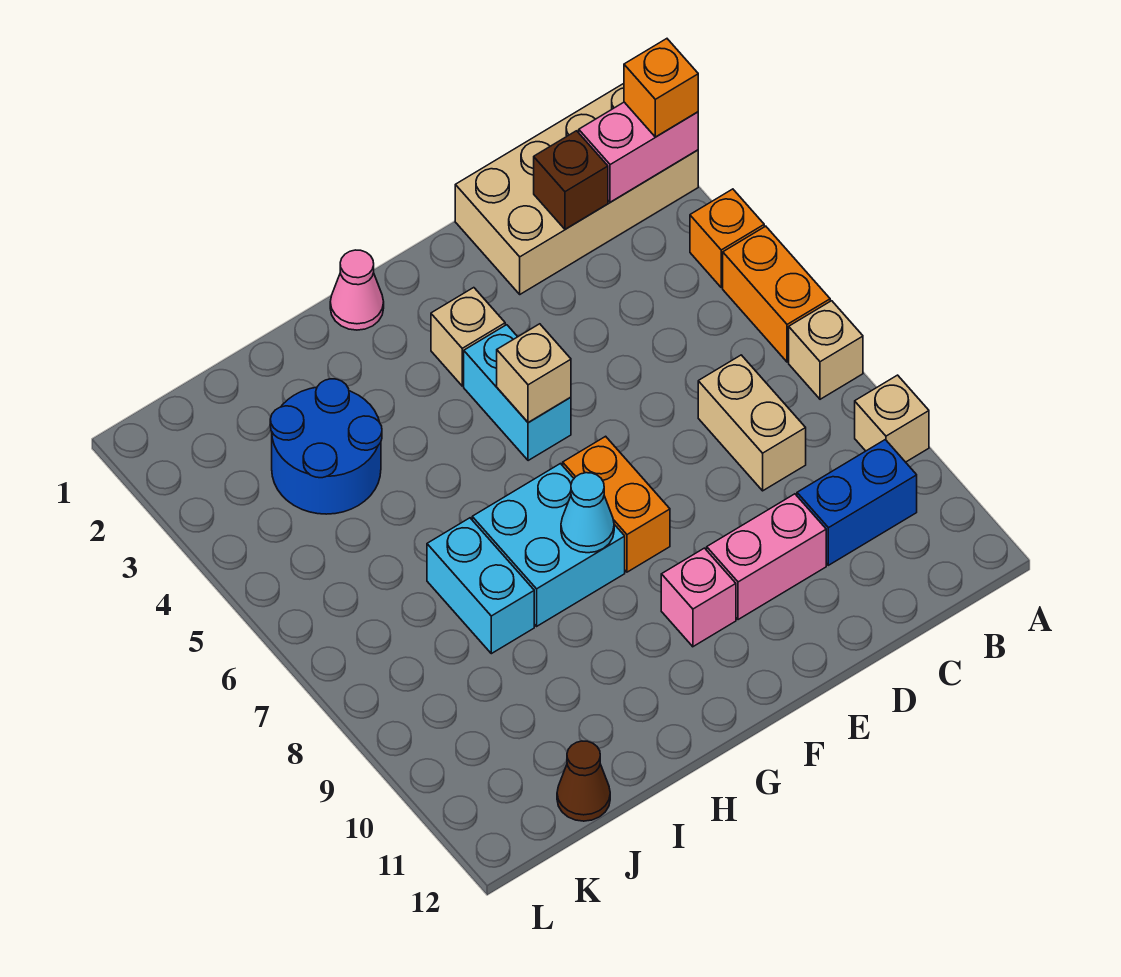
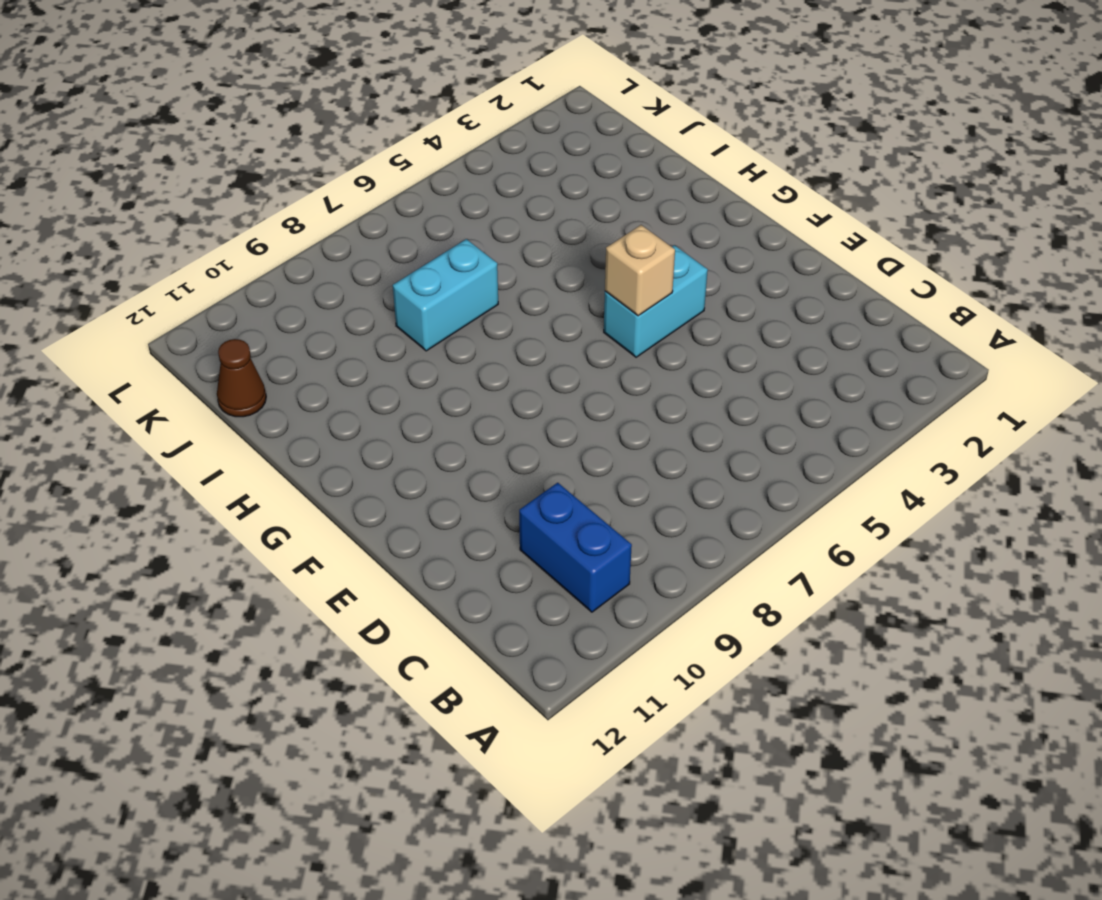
none -> tan 2x4 brick [455,84,698,294]
none -> orange 1x1 brick [690,189,764,287]
none -> orange 1x2 brick [723,226,830,362]

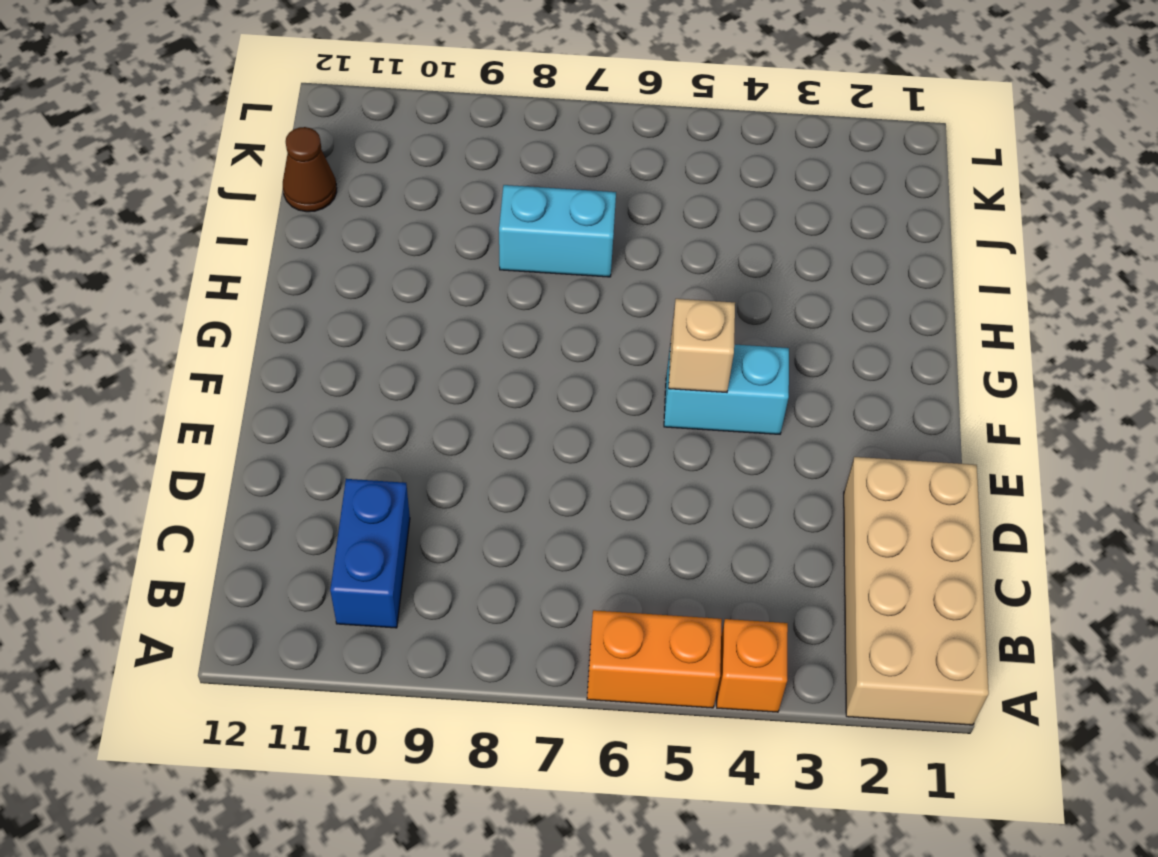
none -> tan 1x1 brick [789,301,863,399]
none -> tan 1x1 brick [855,375,929,462]
none -> tan 1x2 brick [698,355,806,491]

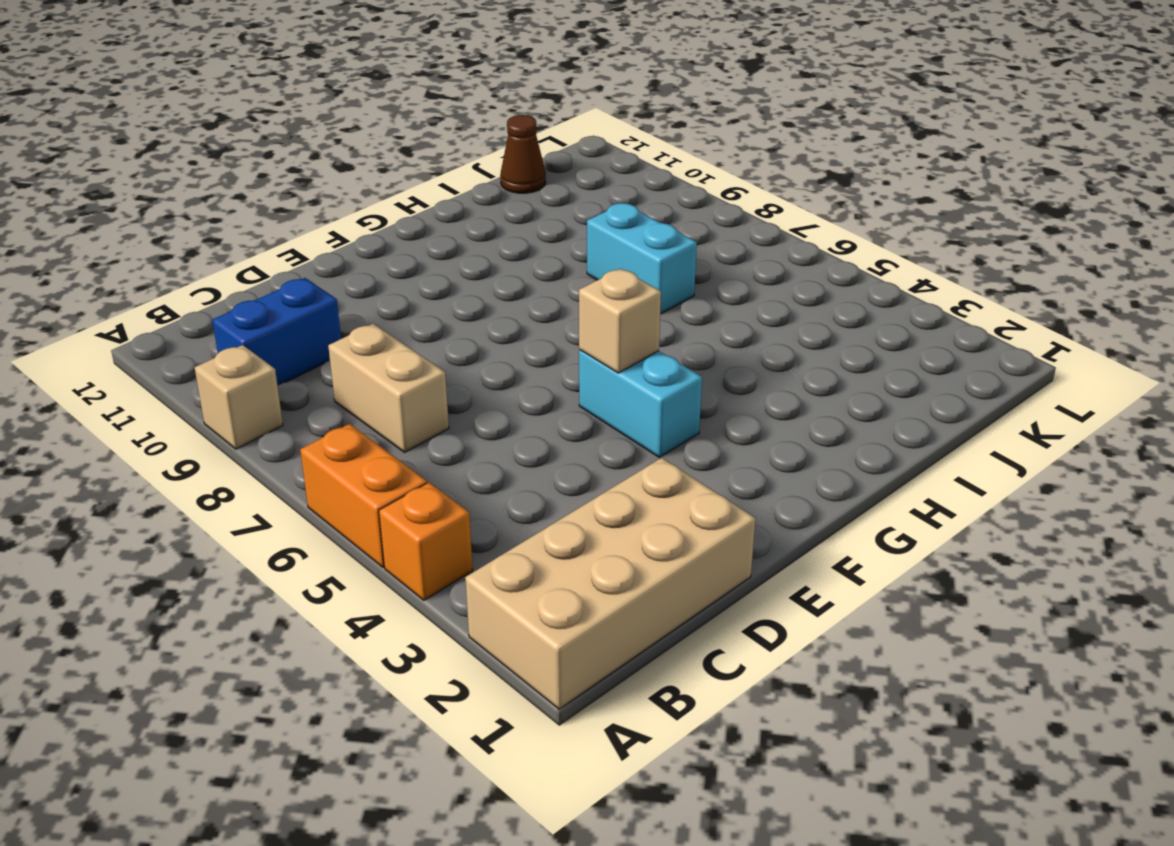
none -> tan 1x1 brick [789,301,863,399]
none -> pink 1x2 brick [707,494,826,620]
none -> tan 1x1 brick [431,288,505,386]

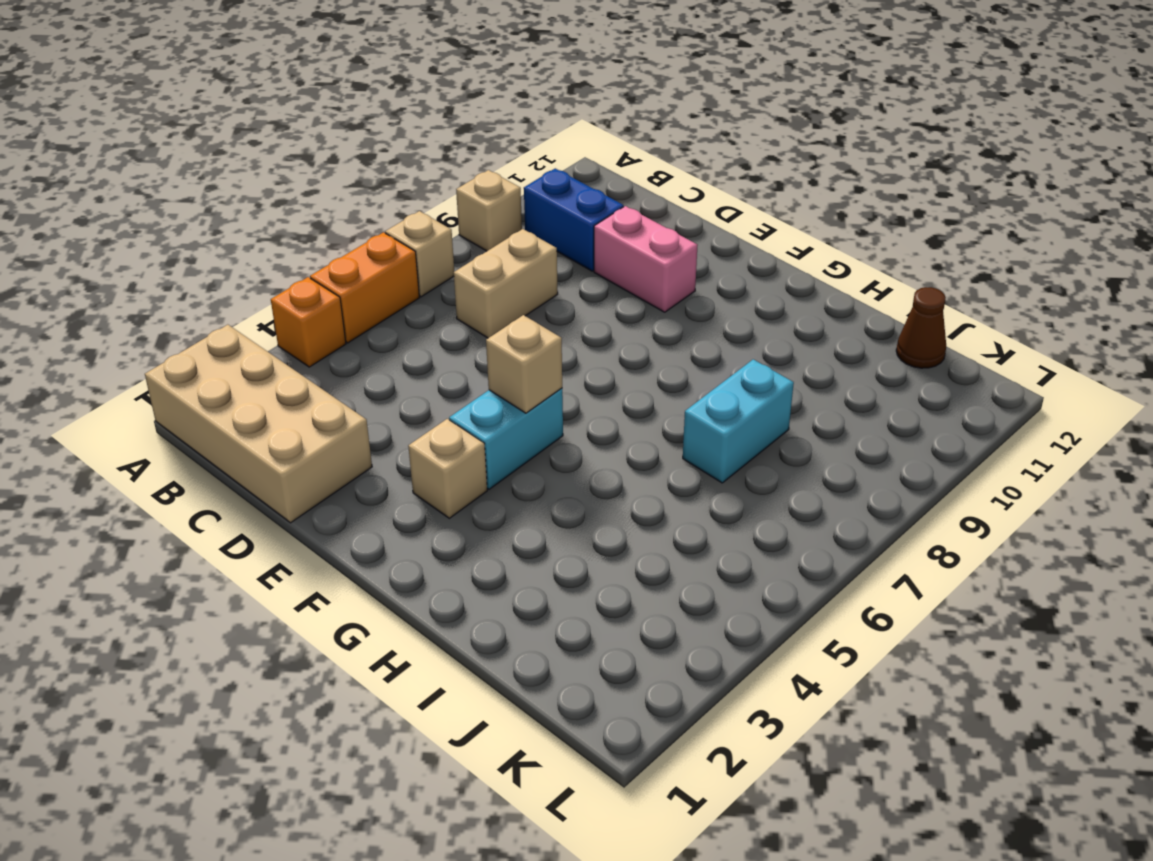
none -> orange 1x2 brick [563,436,670,572]
none -> pink 1x1 brick [661,548,736,647]
none -> pink 1x1 cone [330,250,384,330]

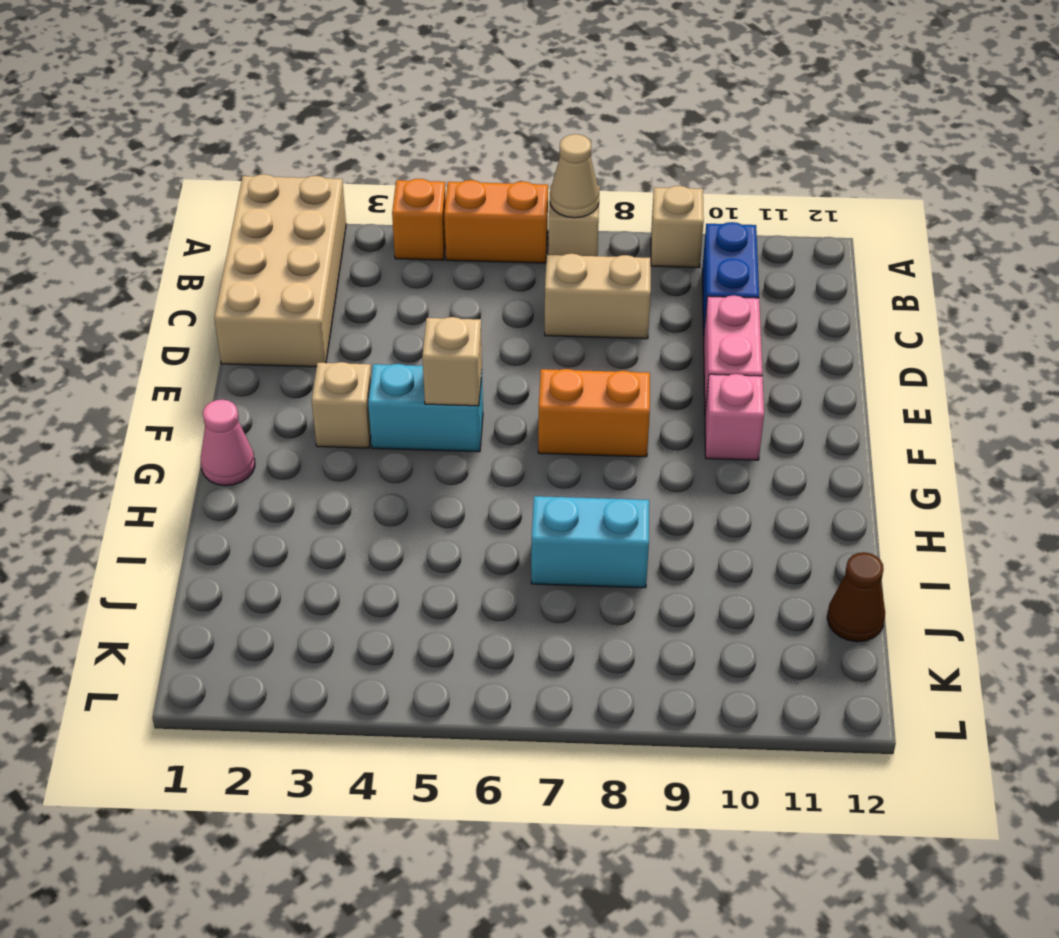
tan 1x1 cone [550,134,599,218] -> none
none -> cyan 2x2 brick [472,464,625,626]
none -> blue 2x2 round brick [270,379,382,514]
none -> pink 1x2 brick [579,102,698,202]

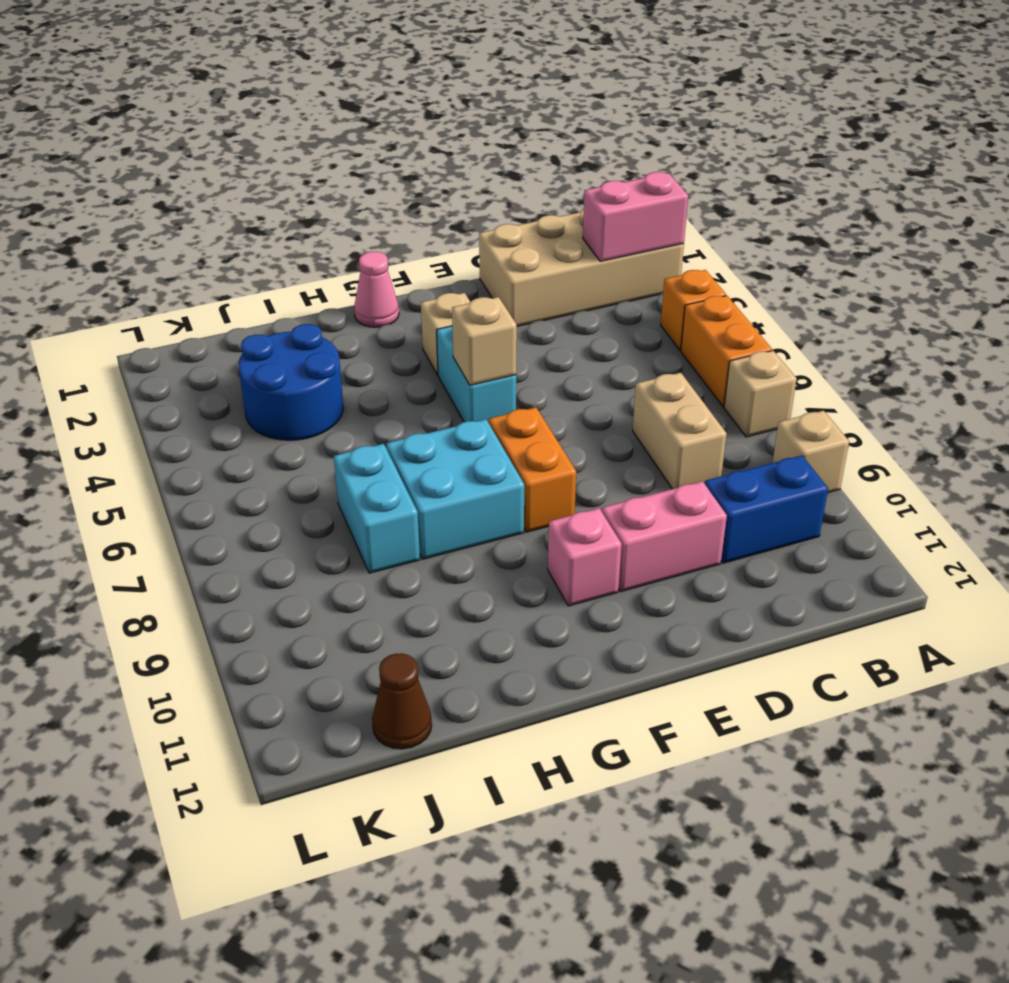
none -> brown 1x1 brick [534,131,608,229]
none -> cyan 1x1 cone [561,473,614,553]
none -> orange 1x1 brick [624,39,698,137]

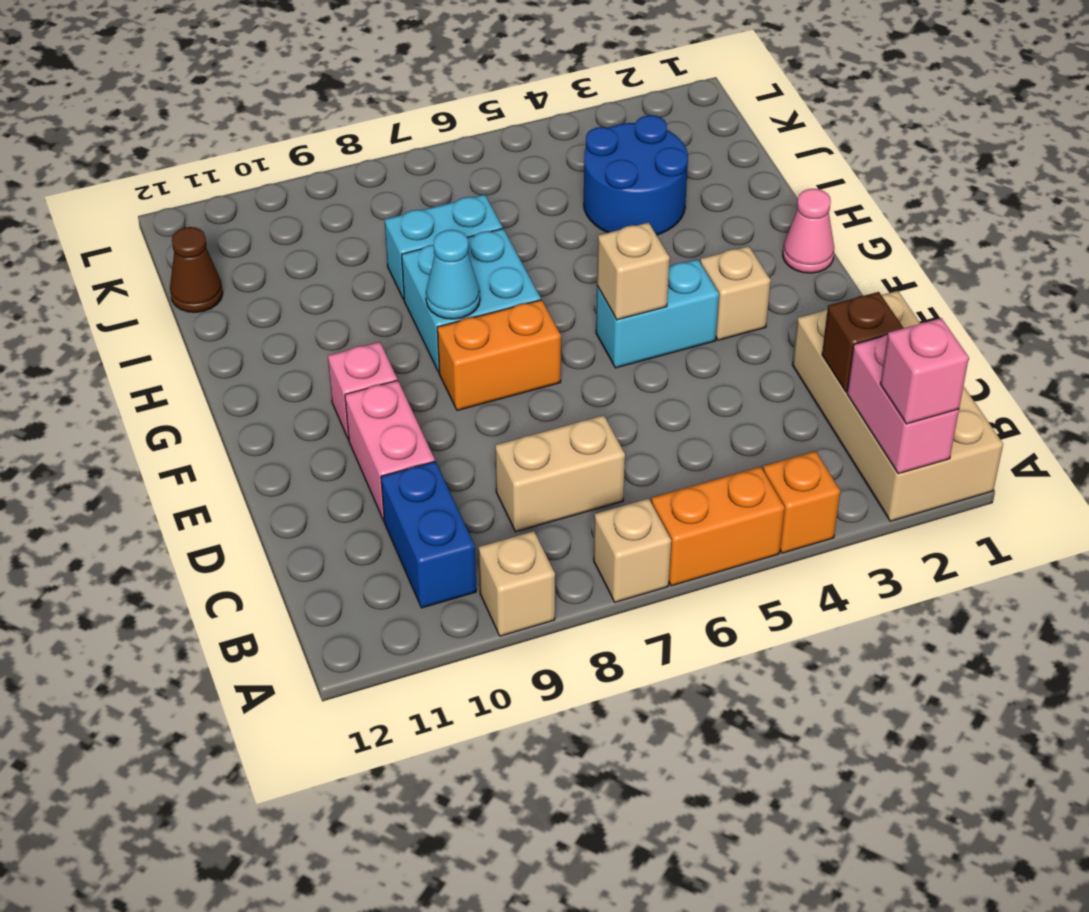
pink 1x1 brick [880,318,969,424] -> orange 1x1 brick [624,39,698,137]

